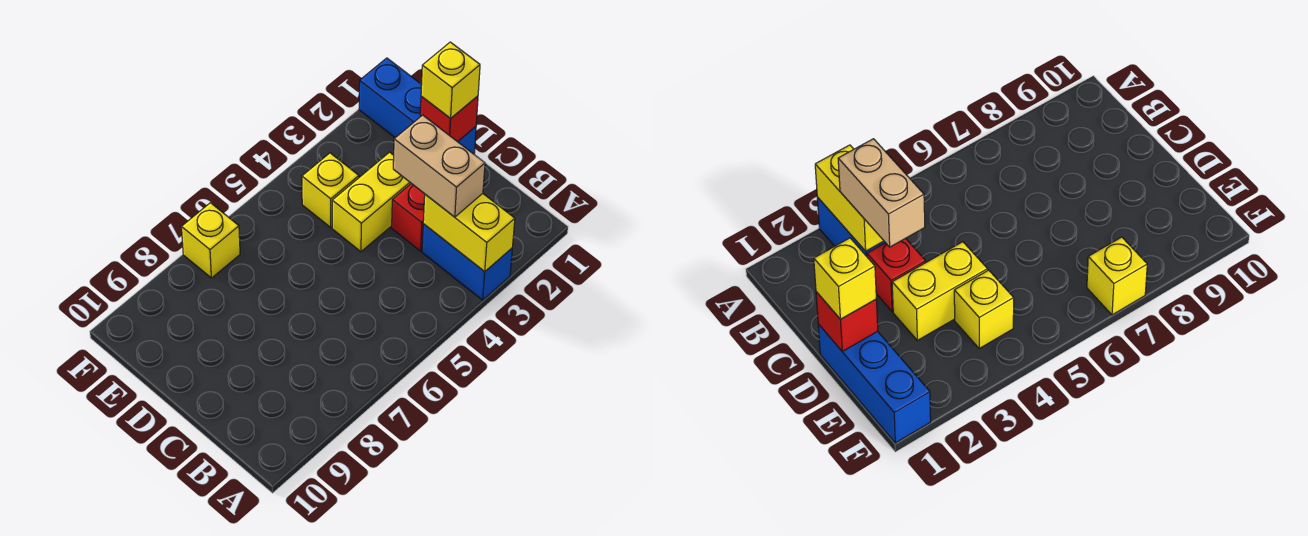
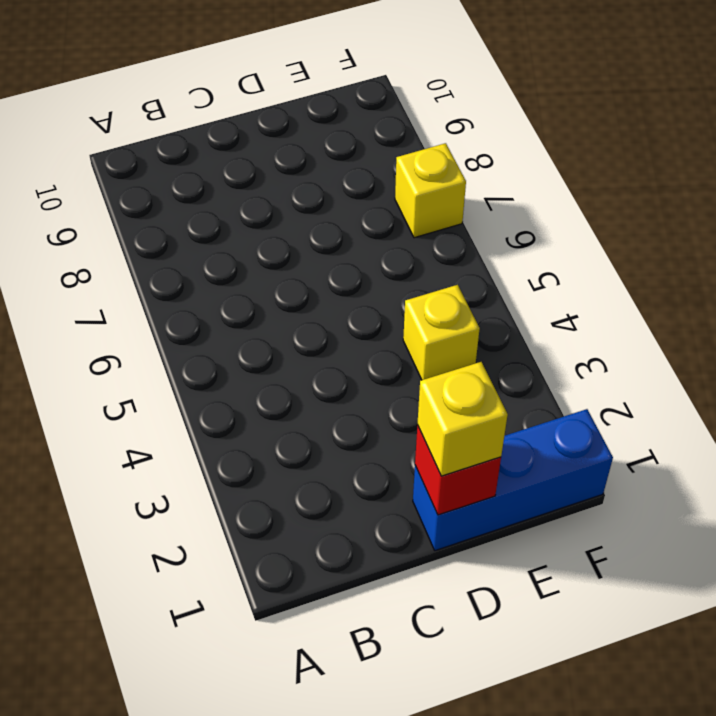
none -> blue 1x2 brick [422,224,512,300]
none -> red 1x1 brick [392,184,425,251]

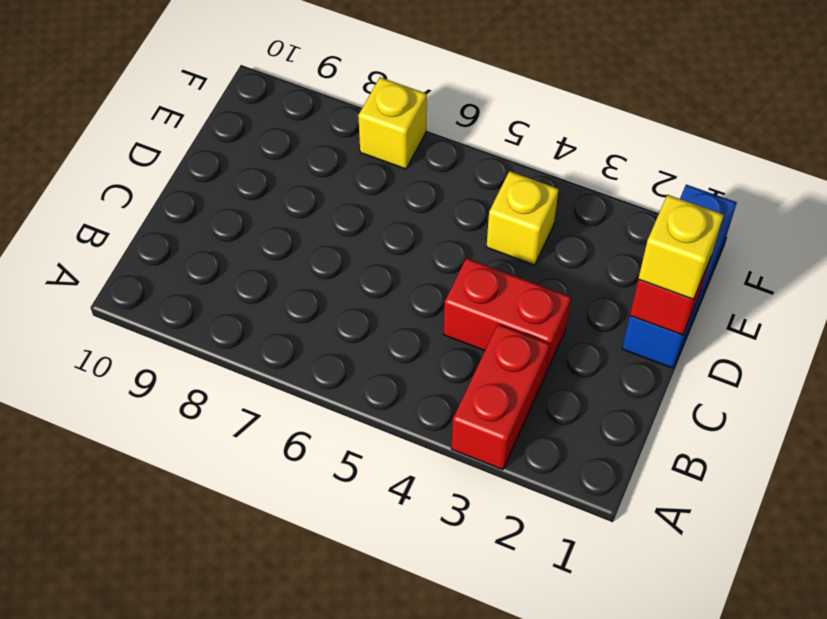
red 1x2 brick [451,324,550,470] -> blue 1x2 brick [422,224,512,300]
red 1x2 brick [444,258,571,374] -> red 1x1 brick [392,184,425,251]
none -> yellow 1x2 brick [332,152,411,252]
none -> yellow 1x2 brick [423,194,515,272]

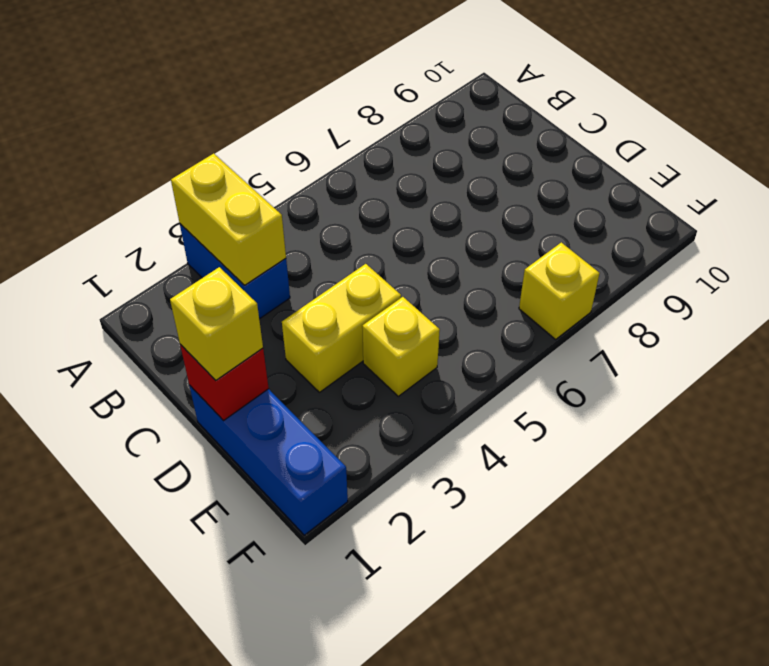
none -> red 1x1 brick [392,184,425,251]
none -> tan 1x2 brick [393,115,485,217]

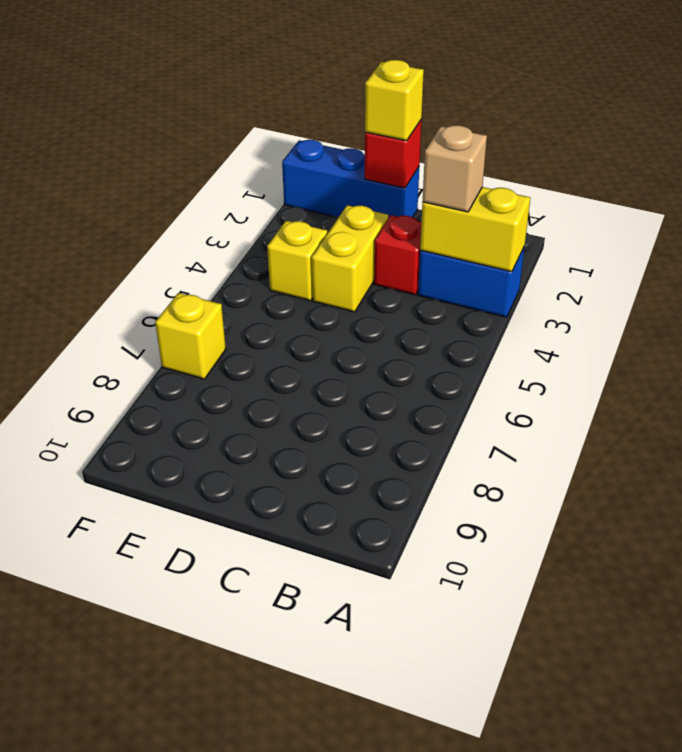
tan 1x1 brick [423,125,487,212] -> tan 1x2 brick [393,115,485,217]

